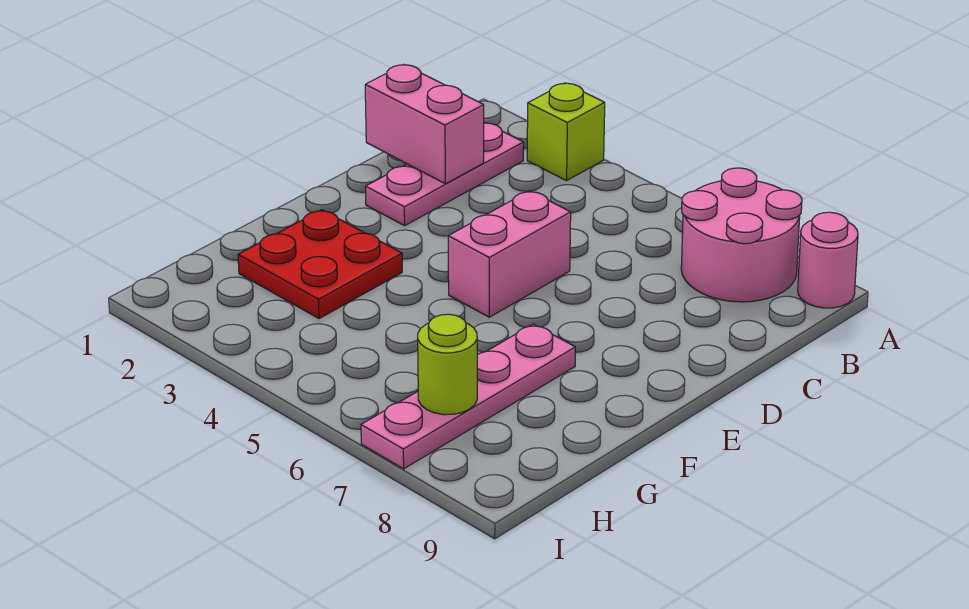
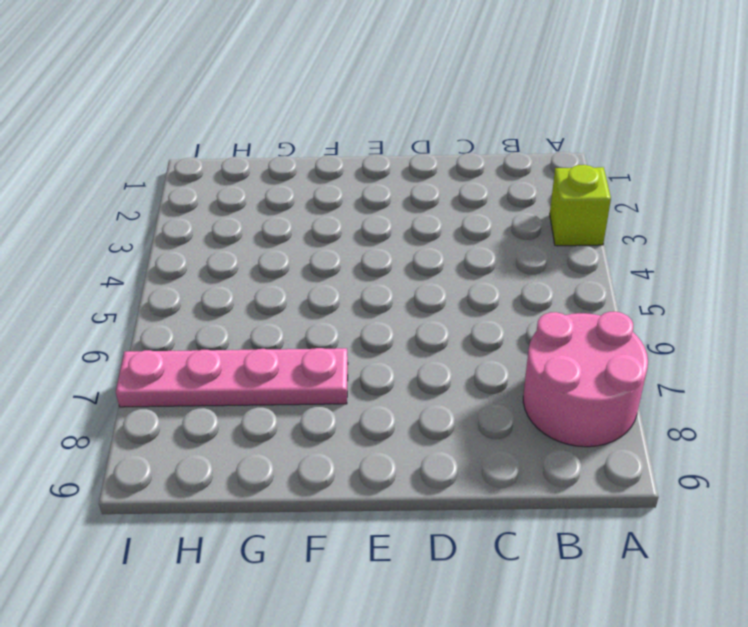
none -> pink 1x1 round brick [798,212,858,308]
none -> pink 1x3 plate [365,122,524,226]

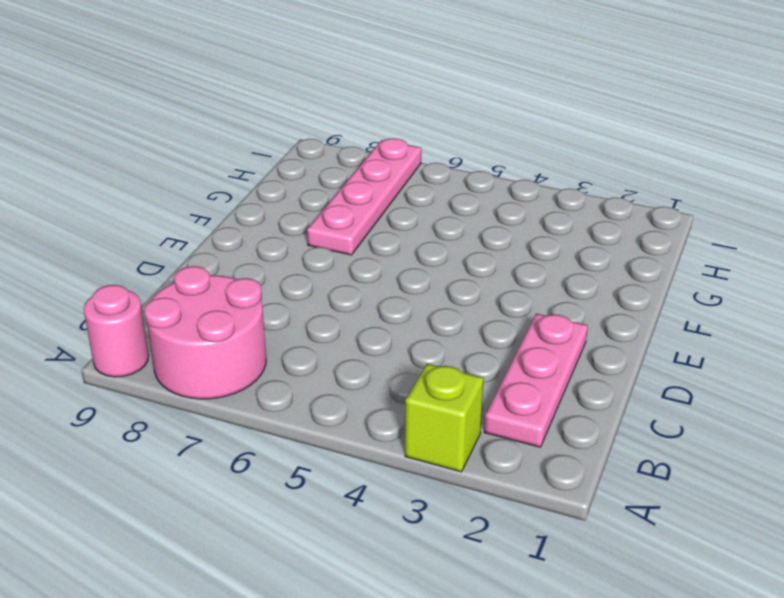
none -> pink 1x2 brick [448,191,571,317]
none -> red 2x2 plate [238,210,402,319]

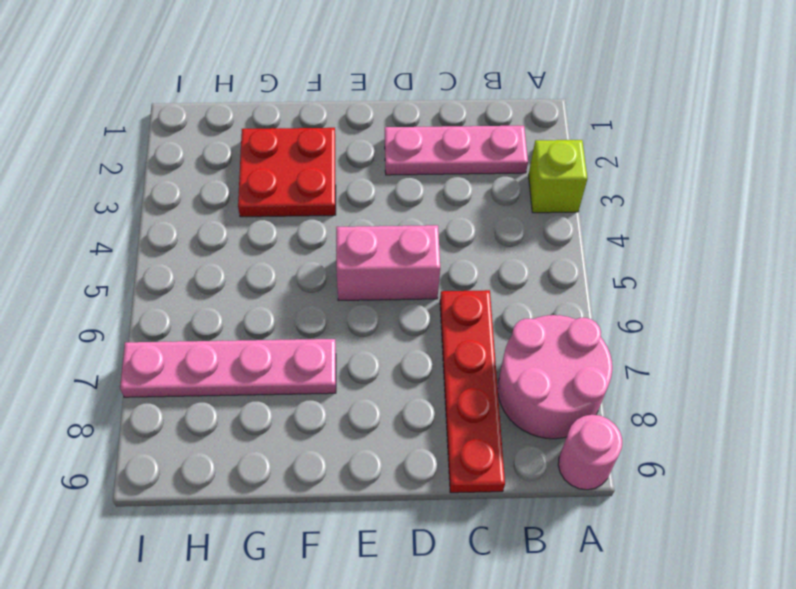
red 1x4 plate [440,290,505,493] -> none
none -> pink 1x2 brick [365,65,484,184]
none -> lime 1x1 round brick [418,314,477,415]

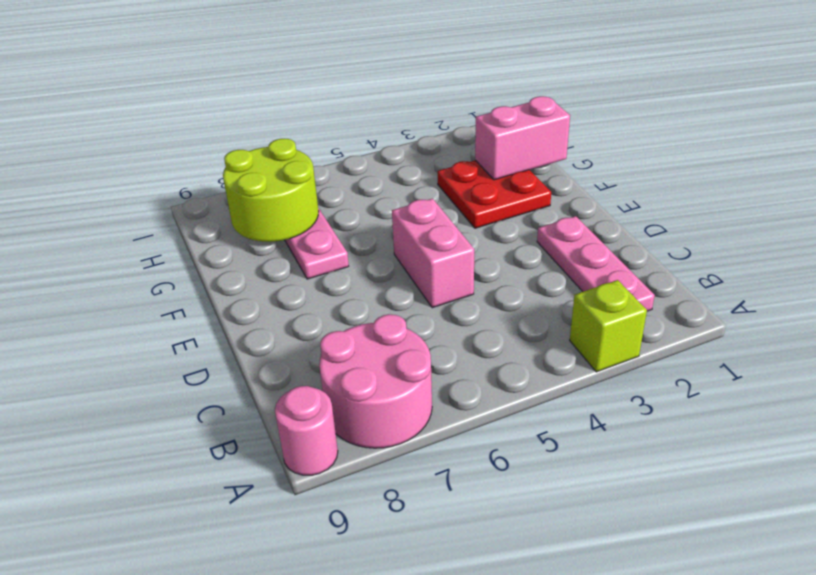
pink 1x2 brick [475,96,570,180] -> pink 1x2 brick moved to [365,65,484,184]
lime 2x2 round brick [223,139,319,242] -> lime 1x1 round brick [418,314,477,415]

